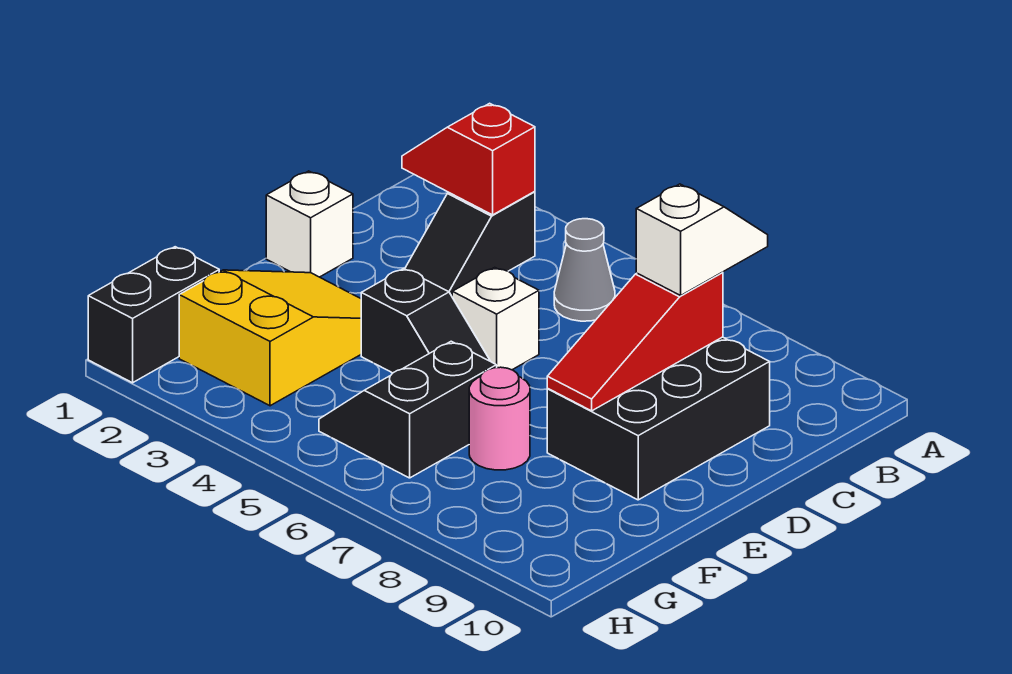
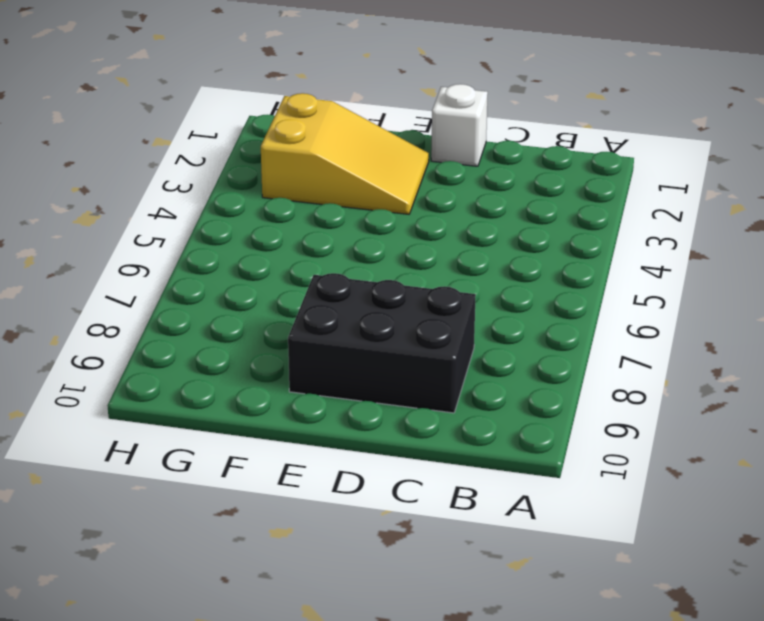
none -> black 1x2 slope [405,192,535,296]
none -> grey 1x1 cone [554,219,615,321]
none -> white 1x1 brick [452,268,539,370]

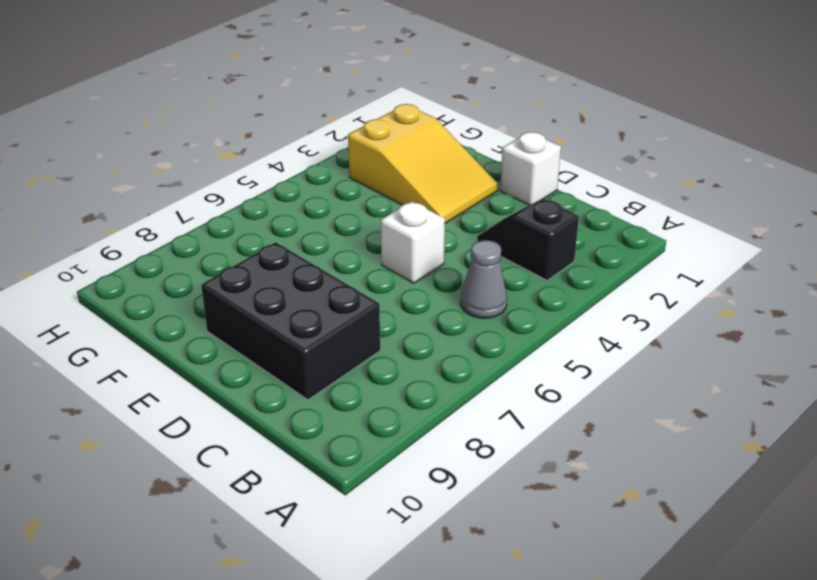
none -> black 1x2 slope [361,269,490,373]
none -> black 2x2 slope [319,341,497,478]
none -> pink 1x1 round brick [469,367,530,470]

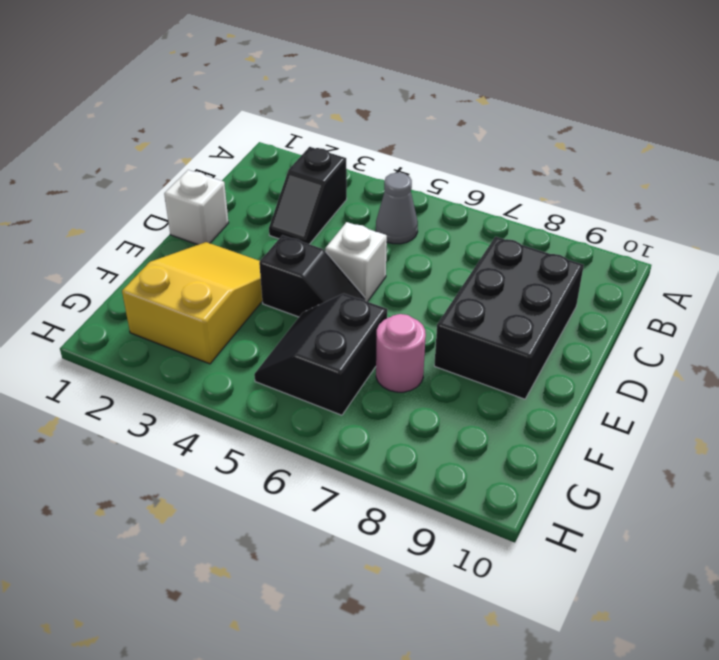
none -> black 1x2 brick [88,247,219,383]
none -> red 1x2 slope [402,103,535,215]
none -> red 1x3 slope [547,272,723,411]

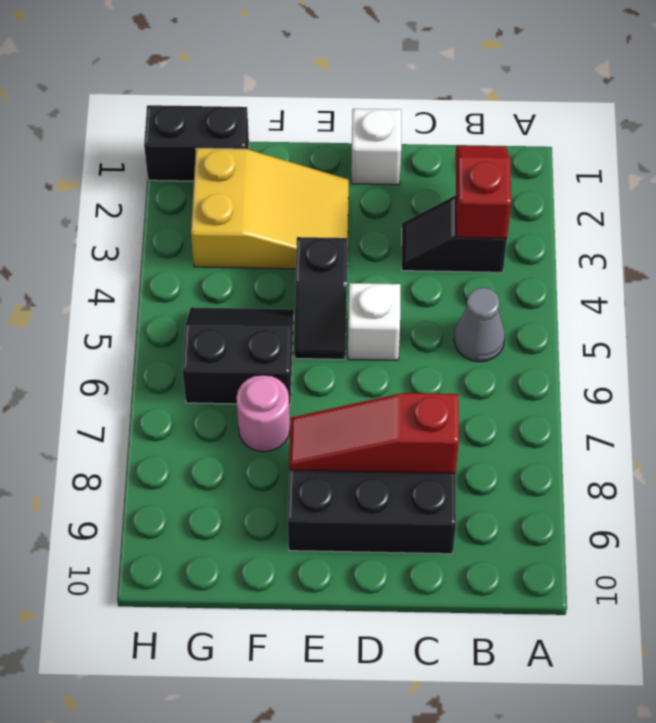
none -> white 1x2 slope [636,184,768,295]

